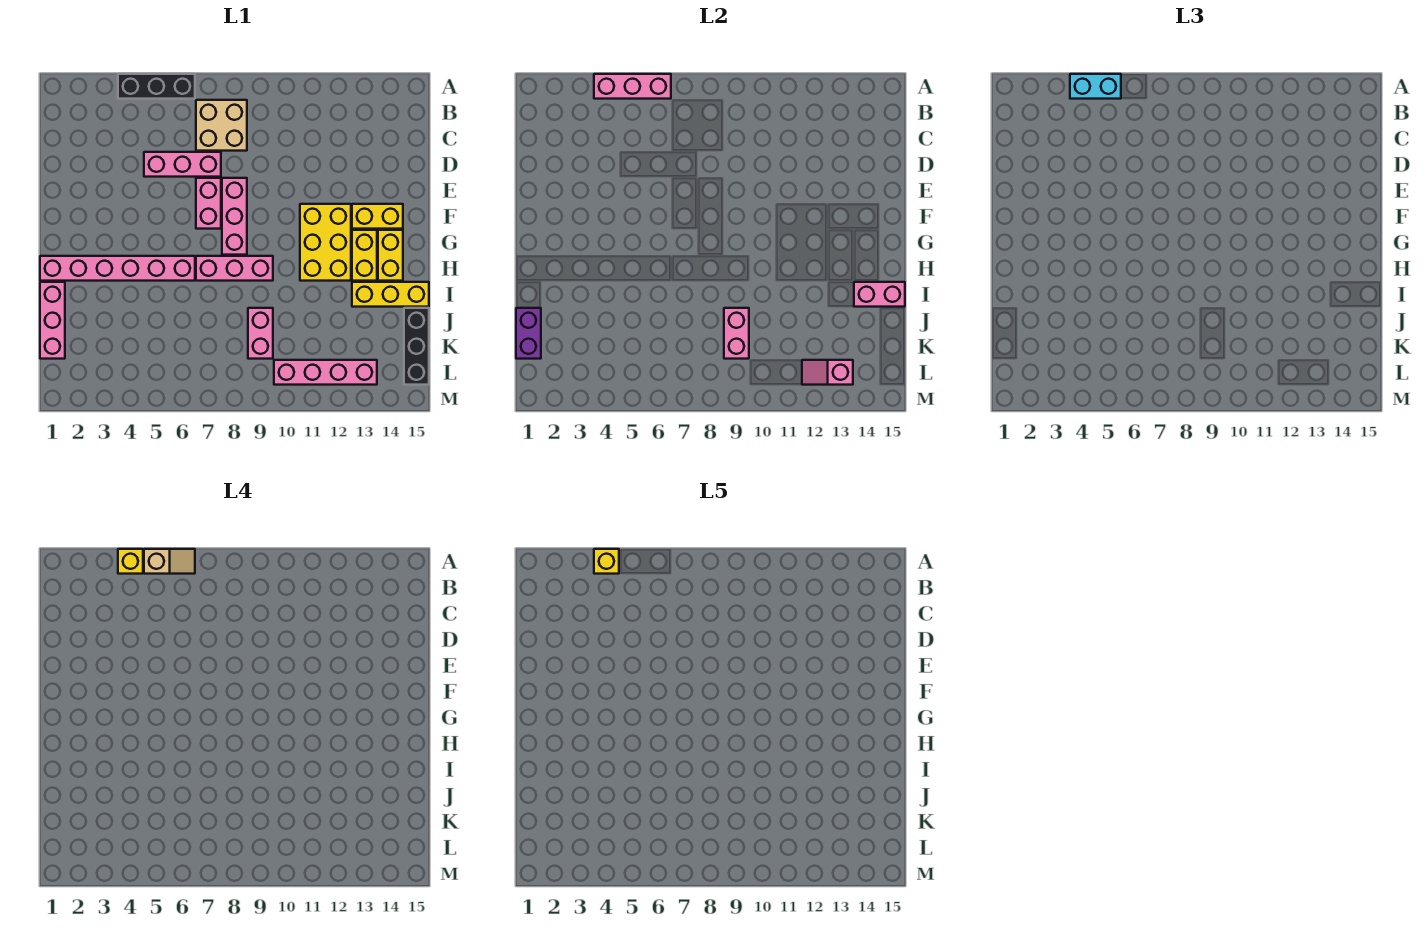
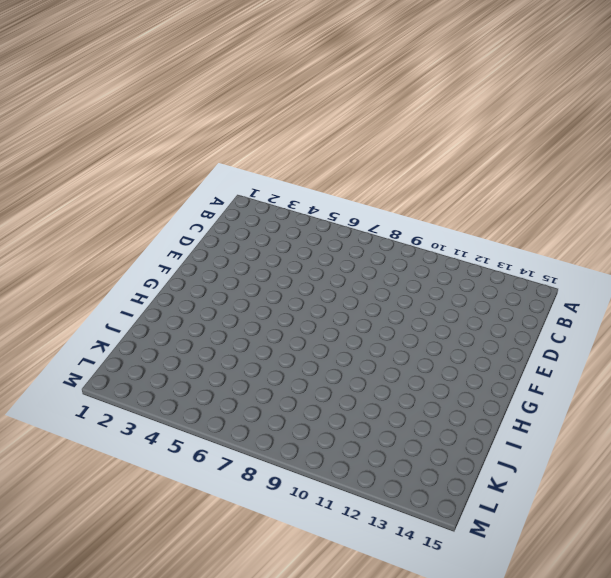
none -> black 1x3 brick [118,74,195,99]
none -> tan 2x2 brick [196,100,247,151]
none -> pink 1x3 brick [144,152,221,177]

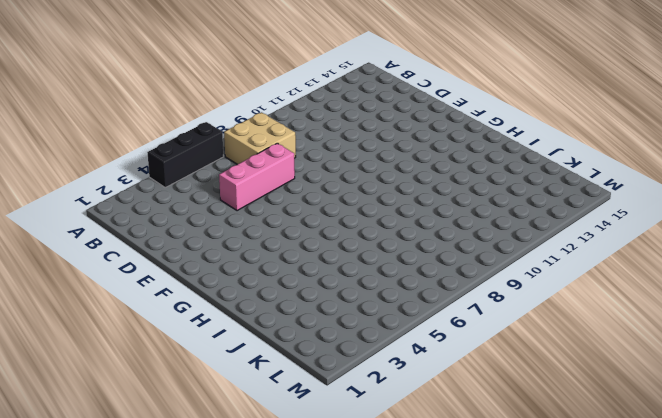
none -> pink 1x2 brick [196,178,221,229]
none -> pink 1x3 brick [222,178,247,255]
none -> yellow 2x3 brick [300,204,351,281]

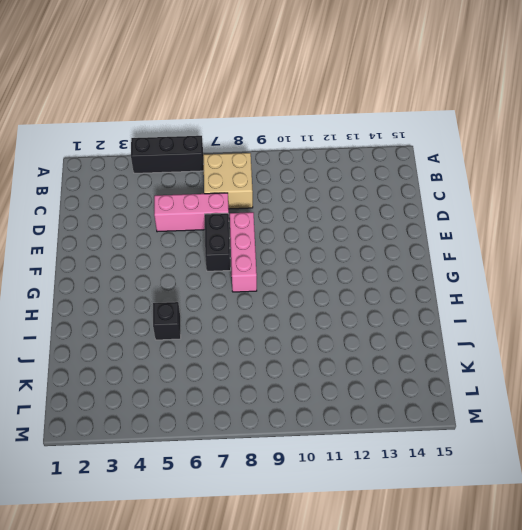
black 1x2 brick [205,213,231,271] -> pink 1x2 brick [196,178,221,229]
black 1x1 brick [153,302,181,340] -> none
none -> yellow 2x3 brick [300,204,351,281]
none -> yellow 1x2 brick [352,204,403,229]
none -> yellow 1x2 brick [352,230,377,281]

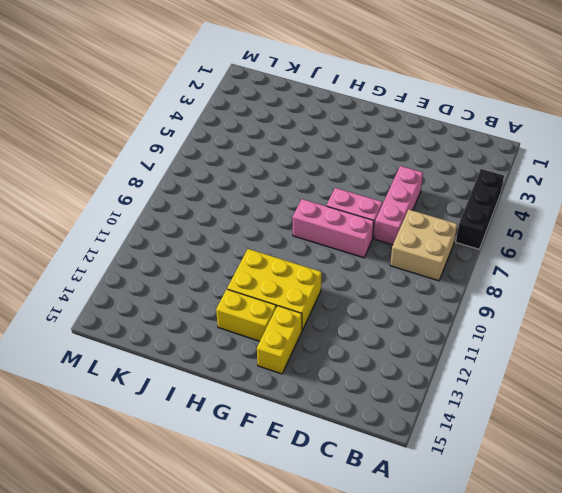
none -> yellow 1x2 brick [378,230,403,281]
none -> pink 1x6 brick [40,256,195,281]
none -> pink 1x3 brick [196,256,273,281]

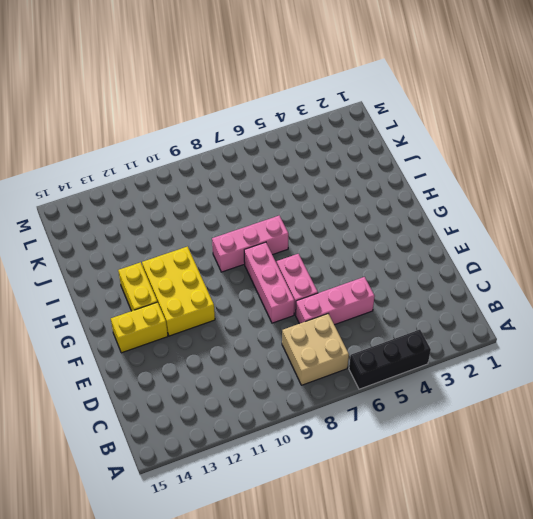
none -> yellow 1x2 brick [378,230,403,281]
none -> pink 1x6 brick [40,256,195,281]
none -> pink 1x3 brick [40,282,65,359]

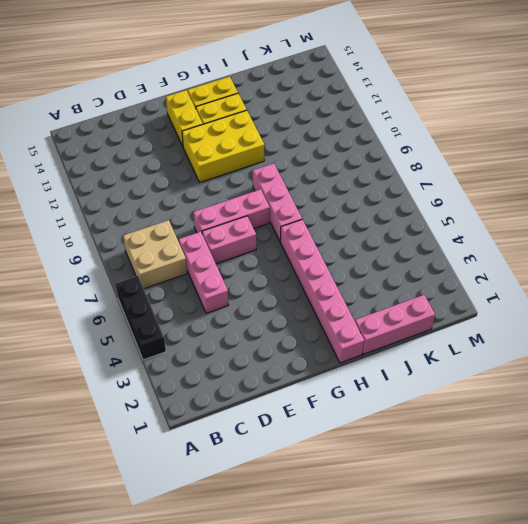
none -> yellow 1x3 brick [352,282,429,307]
none -> pink 1x2 brick [248,308,273,359]
none -> black 1x3 brick [404,308,429,385]

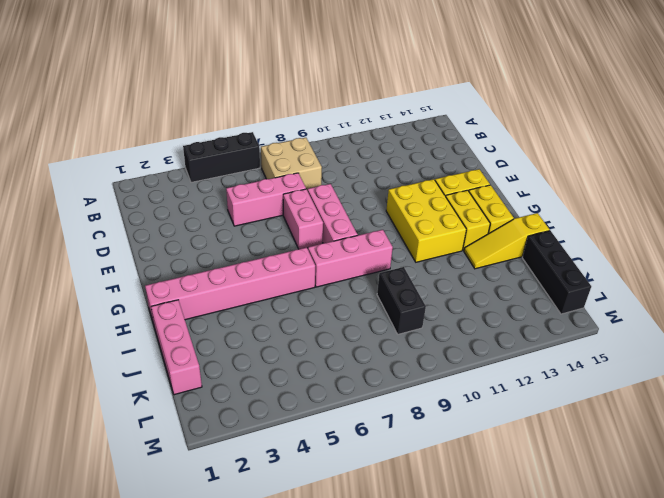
yellow 1x3 slope [464,213,550,269] -> yellow 1x3 brick [352,282,429,307]
black 1x2 brick [377,267,426,334] -> pink 1x2 brick [248,308,273,359]
none -> pink 1x4 brick [274,360,377,385]
none -> pink 1x3 brick [594,74,671,99]
none -> pink 1x2 brick [854,282,905,307]

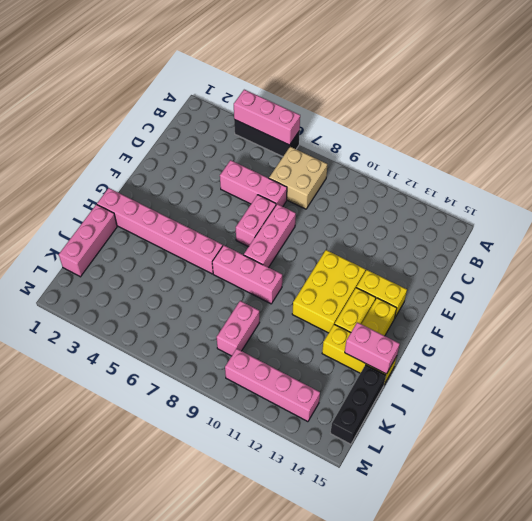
none -> purple 1x2 brick [516,308,541,359]
none -> pink 1x2 brick [724,308,749,359]
none -> pink 1x2 slope [802,360,853,385]

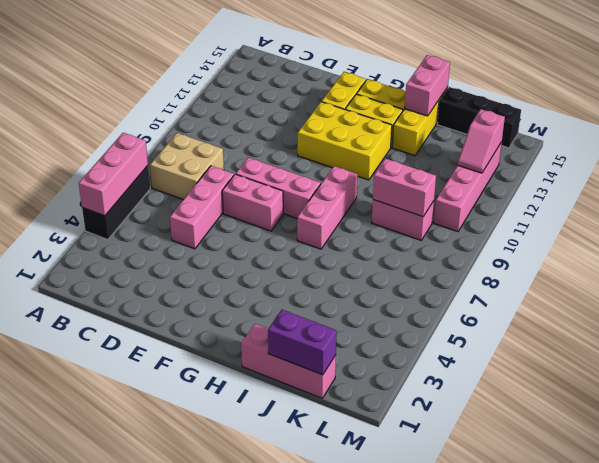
none -> pink 1x6 brick [40,256,195,281]
none -> cyan 1x2 brick [1070,74,1121,99]
none -> yellow 1x1 brick [118,549,143,574]

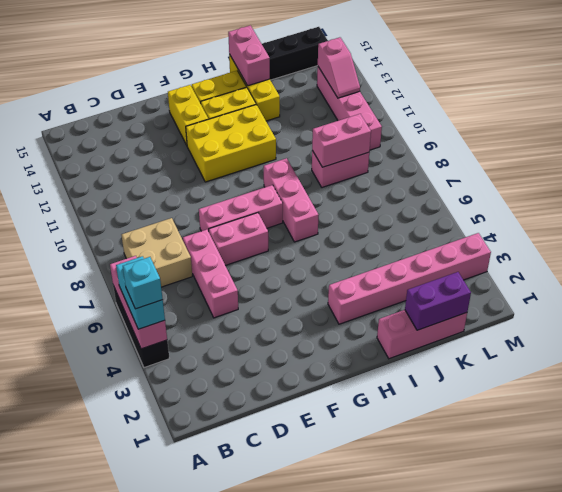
cyan 1x1 brick [123,257,163,309] -> yellow 1x1 brick [118,549,143,574]
pink 1x6 brick [328,233,491,324] -> pink 1x6 brick turned to [40,256,195,281]
none -> tan 1x2 slope [144,549,195,574]
none -> yellow 1x1 brick [594,549,619,574]

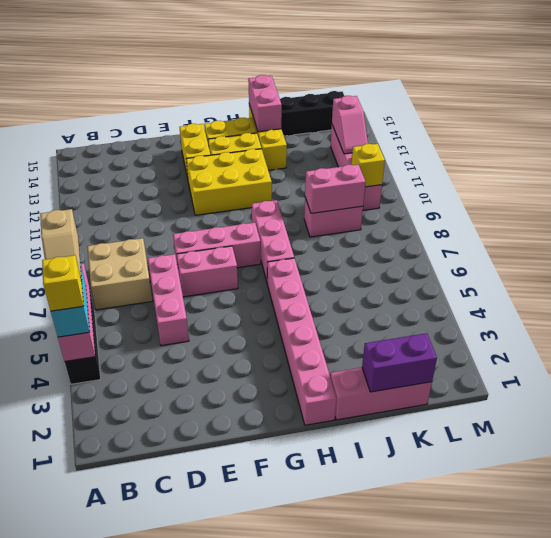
tan 1x2 slope [40,209,82,281] -> tan 1x2 slope turned to [144,549,195,574]
yellow 1x1 brick [351,144,385,187] -> yellow 1x1 brick moved to [594,549,619,574]

